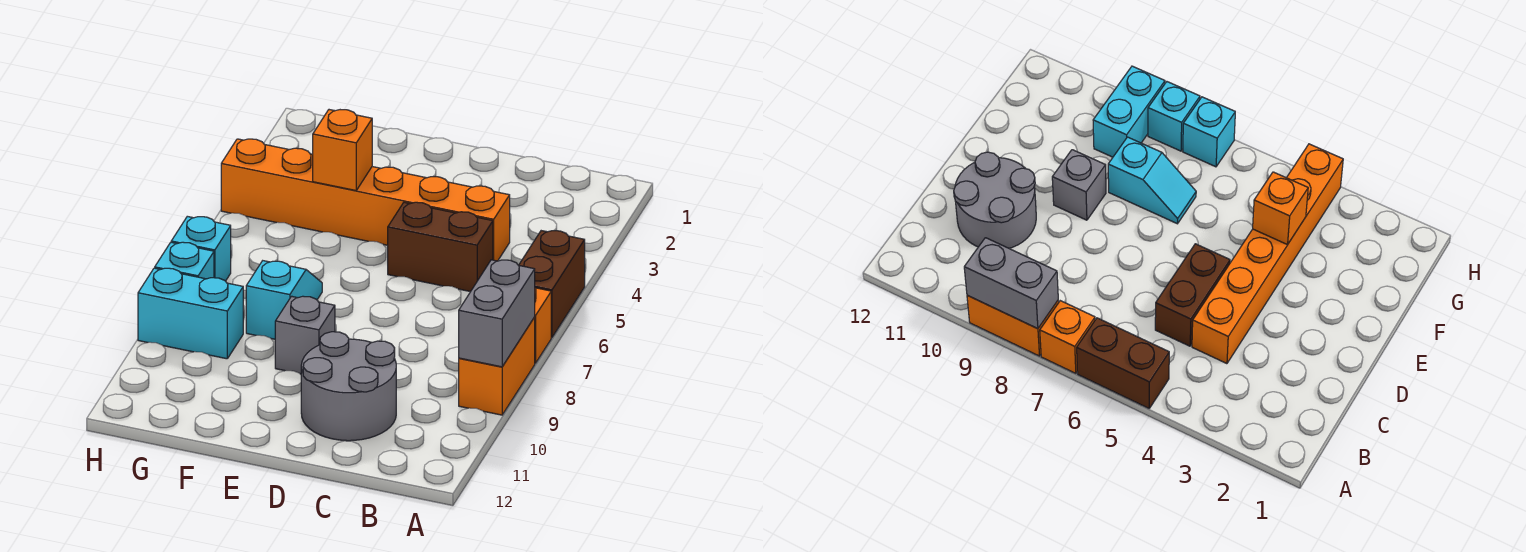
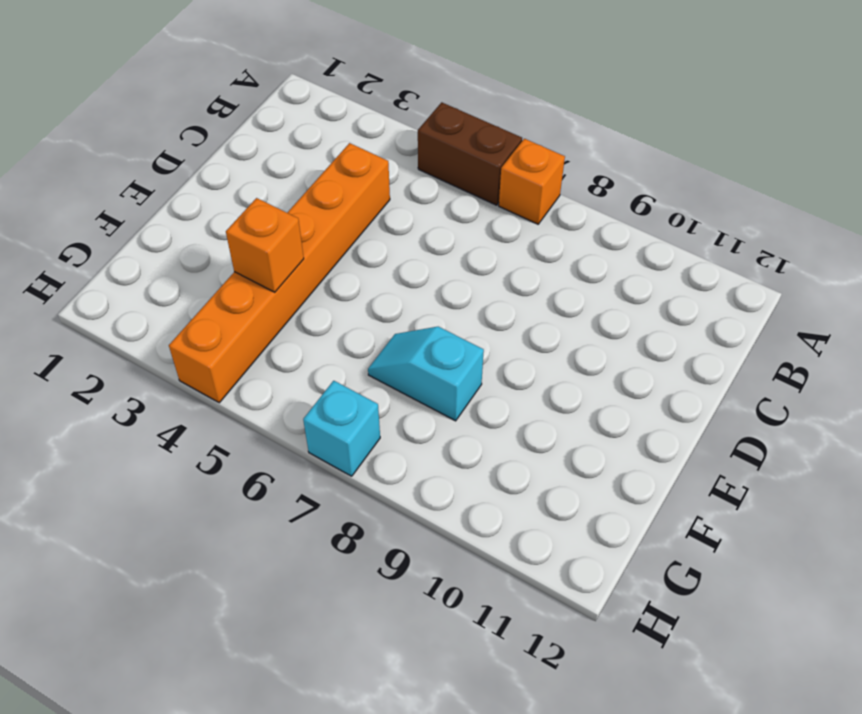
none -> orange 1x2 brick [459,317,535,415]
none -> brown 1x2 brick [388,202,493,292]
none -> grey 2x2 round brick [301,332,396,441]

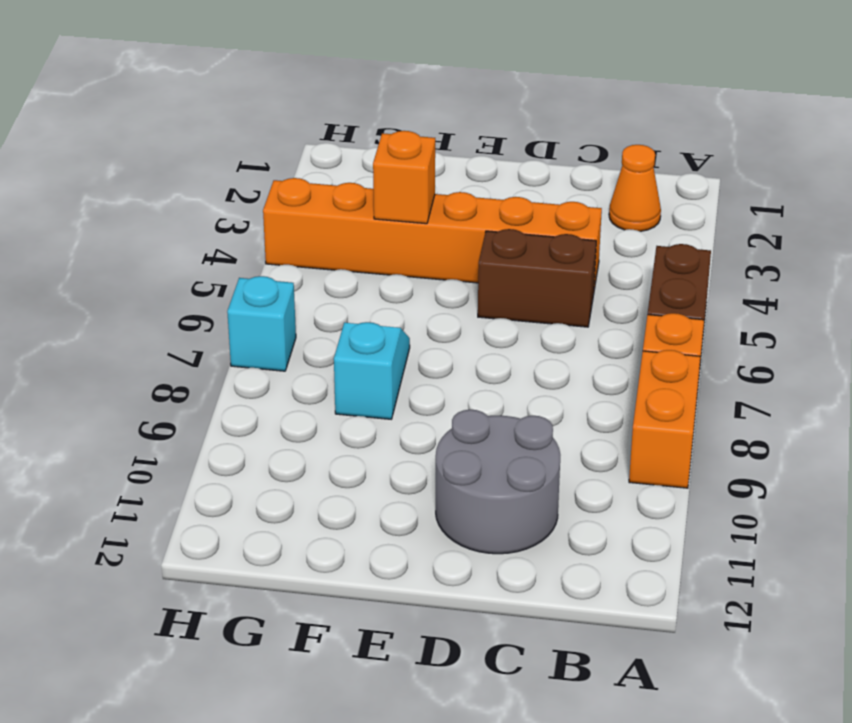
orange 1x1 cone [609,145,661,231] -> none
none -> grey 1x1 brick [275,296,335,374]
none -> cyan 1x2 brick [138,268,243,359]
none -> cyan 1x1 brick [155,242,214,279]

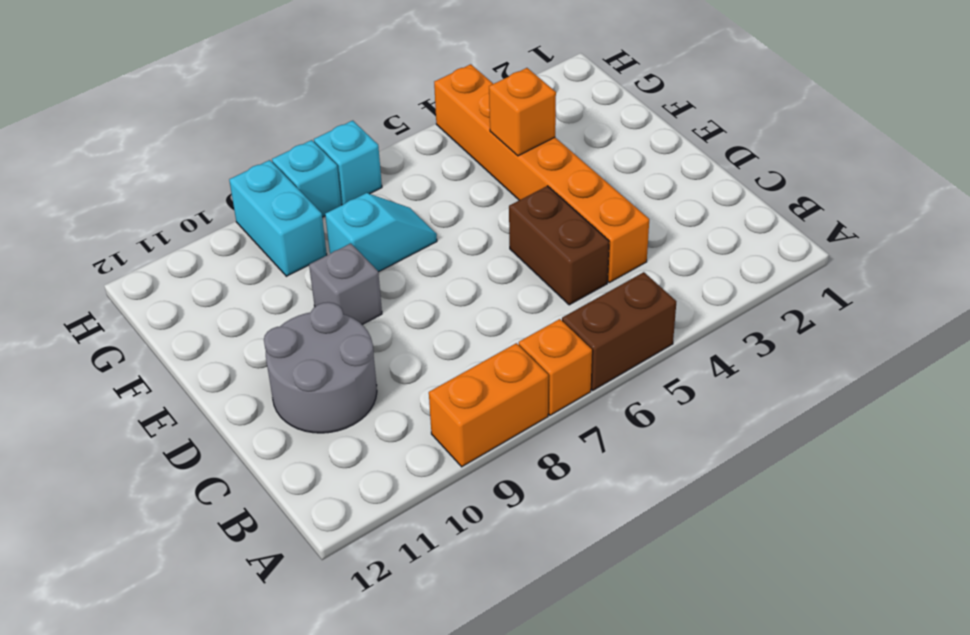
none -> grey 1x2 brick [459,260,535,367]

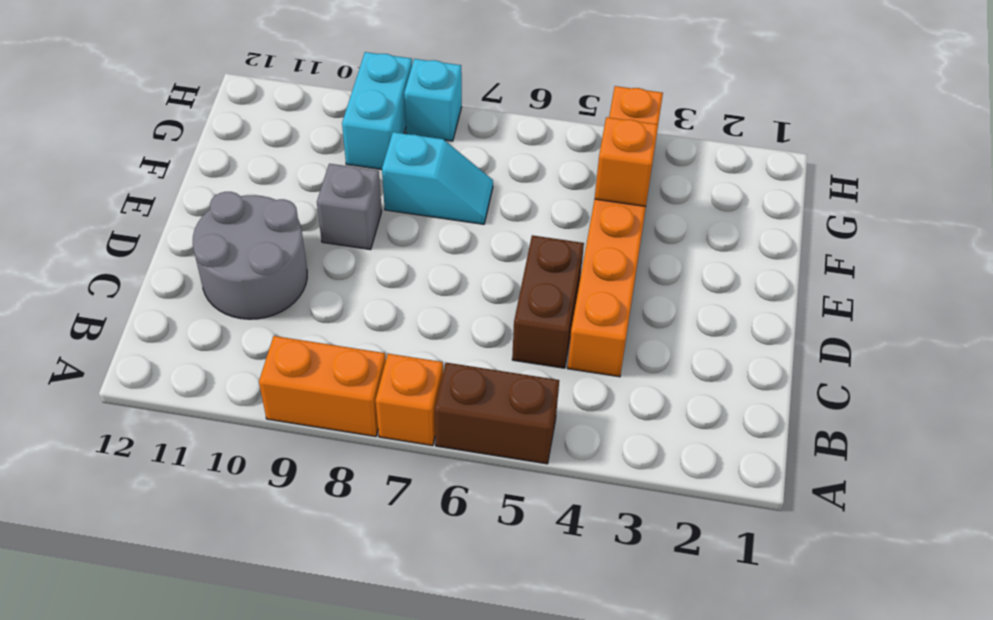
none -> cyan 1x1 brick [171,216,231,281]
none -> grey 1x2 brick [459,260,535,367]

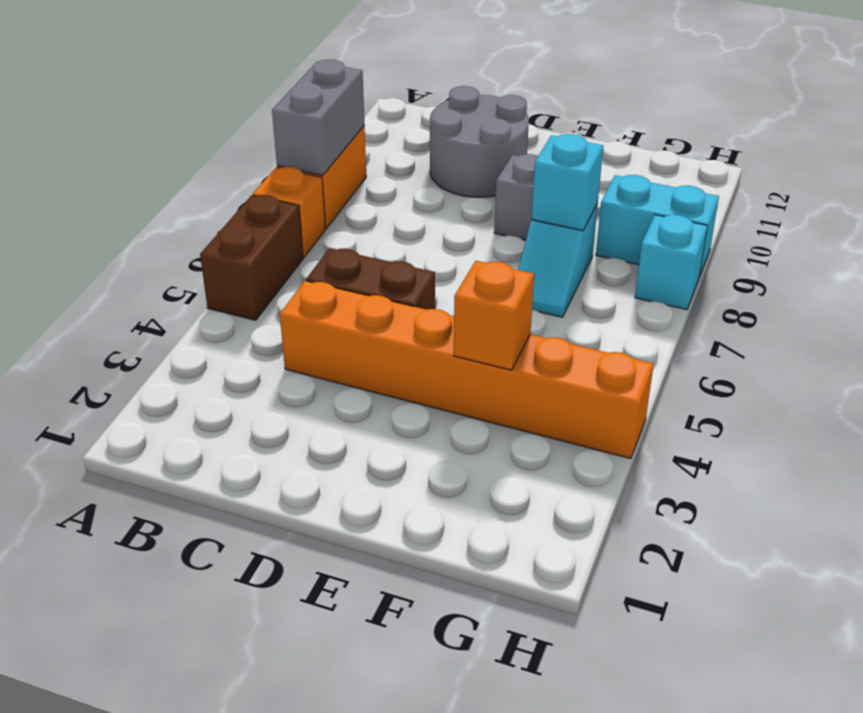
cyan 1x1 brick [531,134,603,231] -> cyan 1x1 brick moved to [171,216,231,281]

